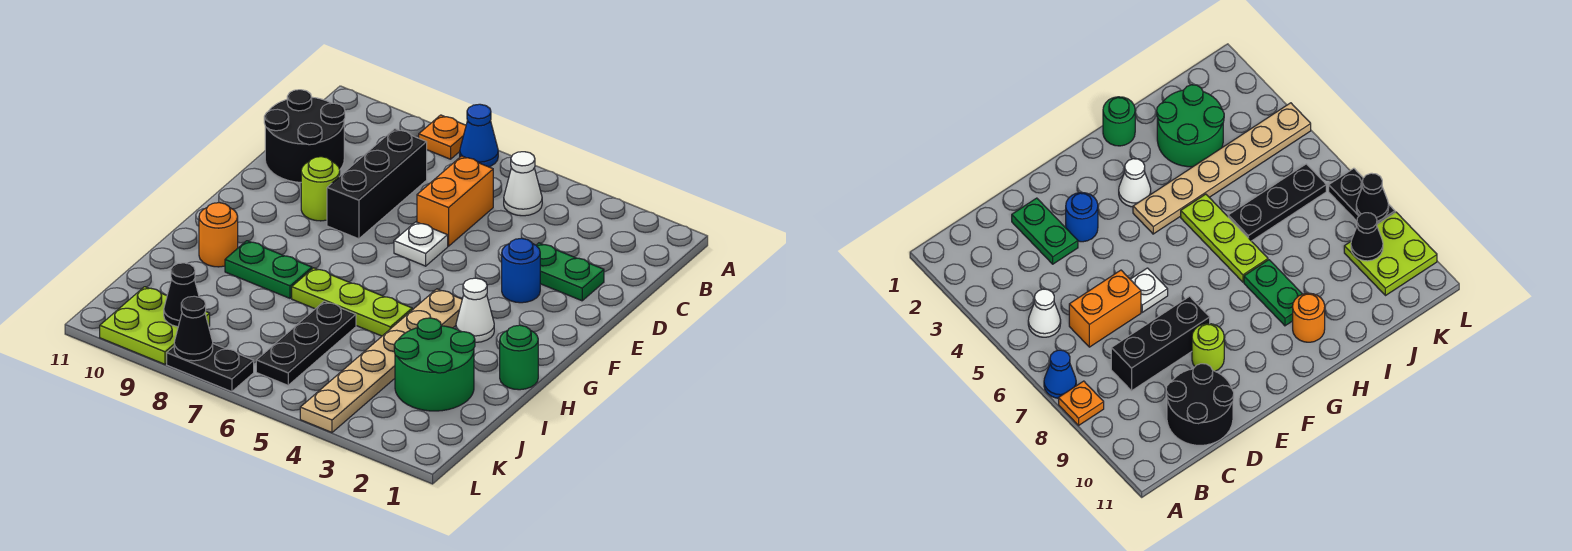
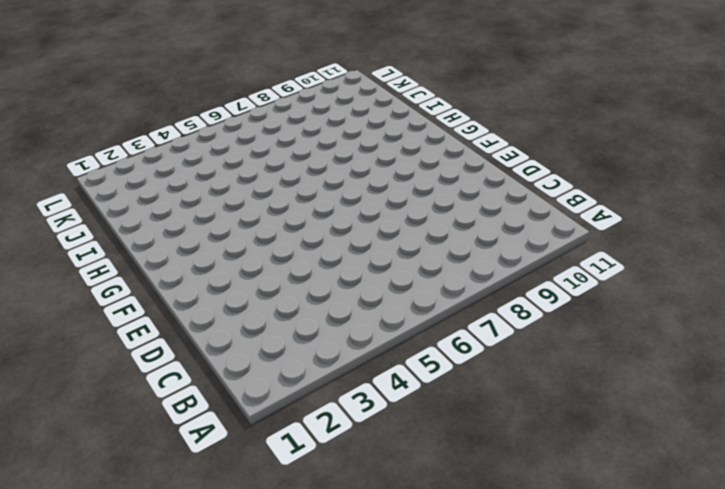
none -> blue 1x1 cone [460,104,498,167]
none -> orange 1x1 plate [419,115,466,159]
none -> white 1x1 cone [504,152,542,216]

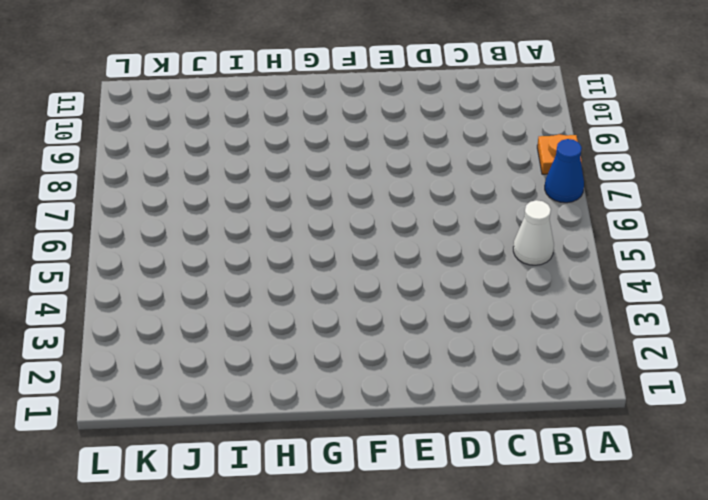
none -> orange 1x2 brick [417,156,493,246]
none -> black 1x3 brick [327,129,427,239]
none -> black 2x2 round brick [264,90,345,182]

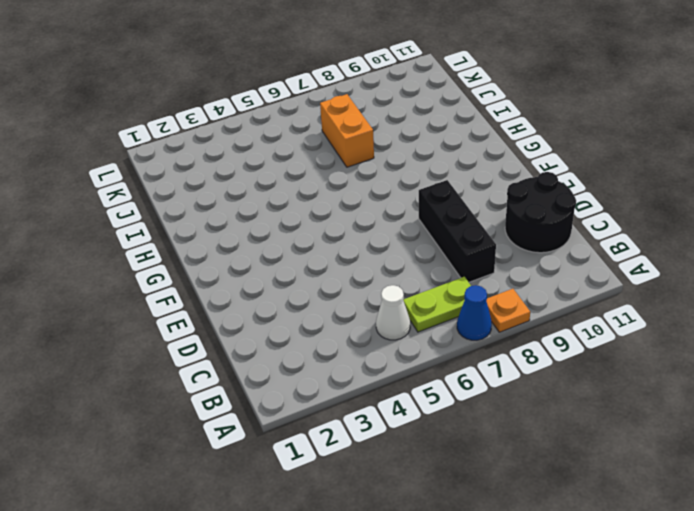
lime 1x2 plate [403,277,471,332] -> none
orange 1x2 brick [320,94,374,167] -> orange 1x2 brick moved to [417,156,493,246]
none -> green 1x2 plate [536,243,604,301]
none -> blue 1x1 round brick [502,238,540,303]
none -> white 1x1 plate [394,222,448,266]

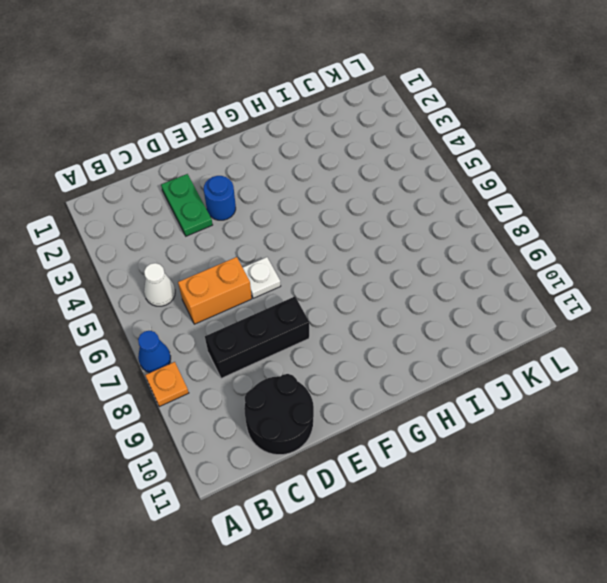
none -> lime 1x1 round brick [301,157,340,221]
none -> white 1x1 cone [456,278,494,342]
none -> tan 1x6 plate [300,289,462,432]

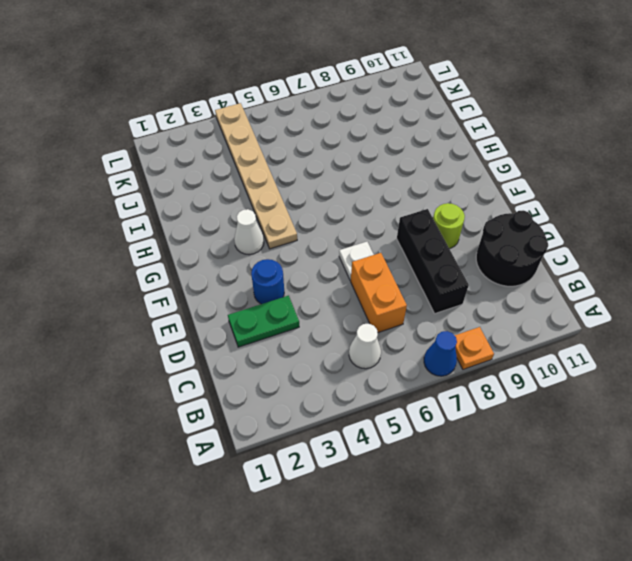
none -> green 1x1 round brick [500,325,538,390]
none -> lime 1x3 plate [292,268,412,336]
none -> green 1x2 plate [225,241,312,298]

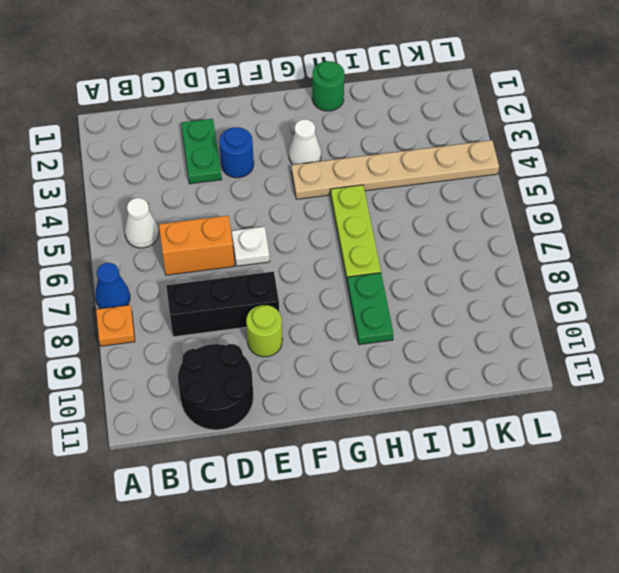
none -> orange 1x1 round brick [199,203,238,267]
none -> green 2x2 round brick [394,318,475,411]
none -> black 1x3 plate [256,301,356,385]

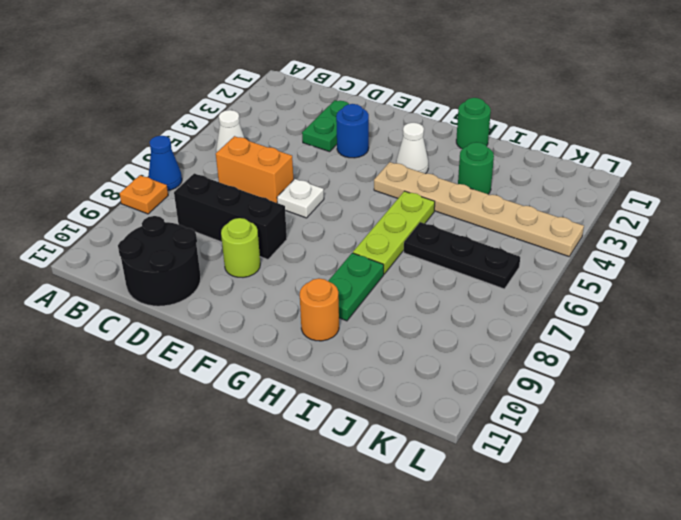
green 1x1 round brick [458,142,494,194] -> green 2x2 round brick [394,318,475,411]
none -> lime 2x2 plate [100,287,210,364]
none -> black 1x2 plate [167,344,254,392]
none -> black 1x1 cone [164,263,199,327]

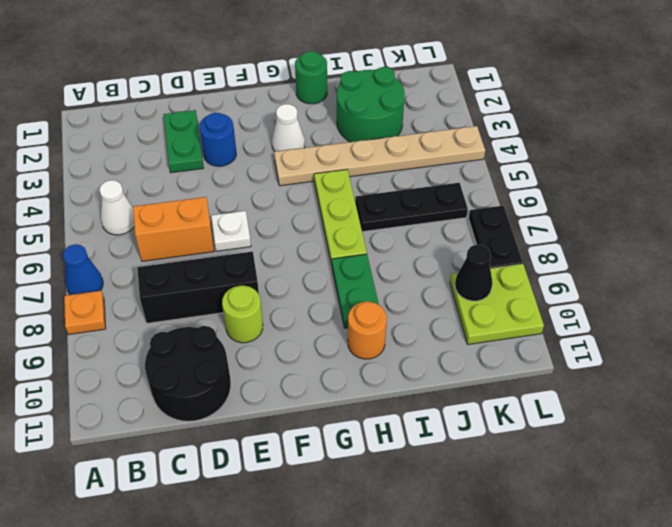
none -> black 1x1 cone [174,296,213,361]

